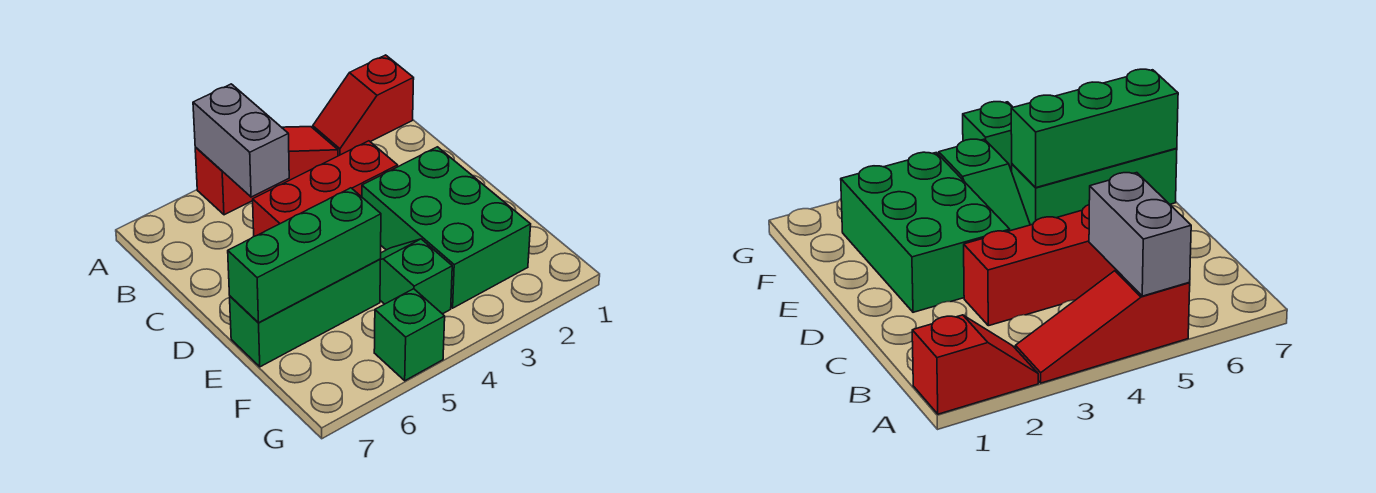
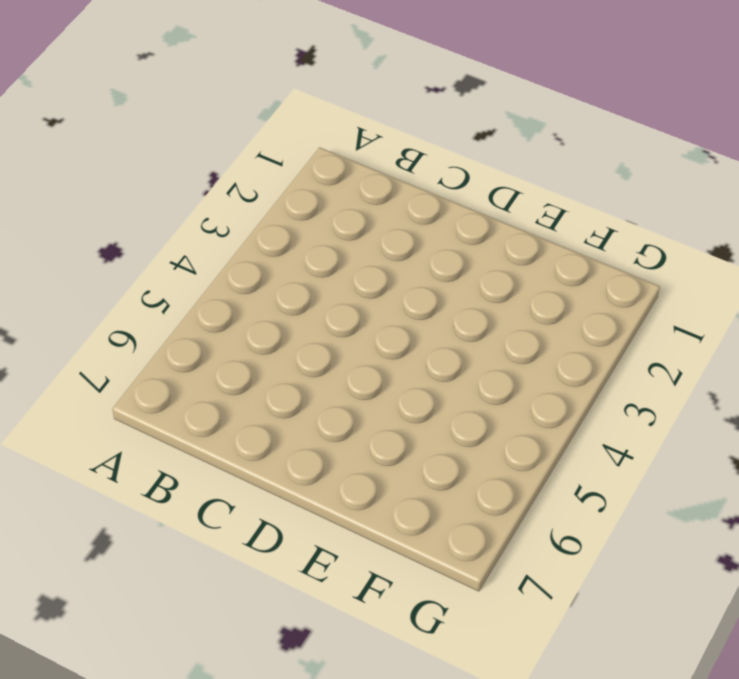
none -> red 1x2 slope [313,55,414,156]
none -> red 1x3 slope [195,127,338,215]

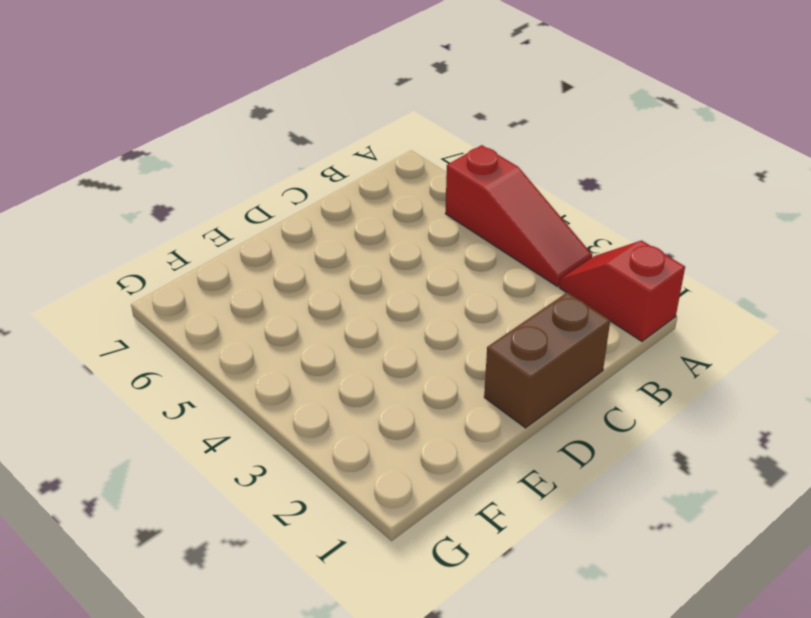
brown 1x2 brick [484,292,610,428] -> none
none -> red 1x3 brick [253,141,398,236]
none -> green 2x3 brick [362,147,531,308]

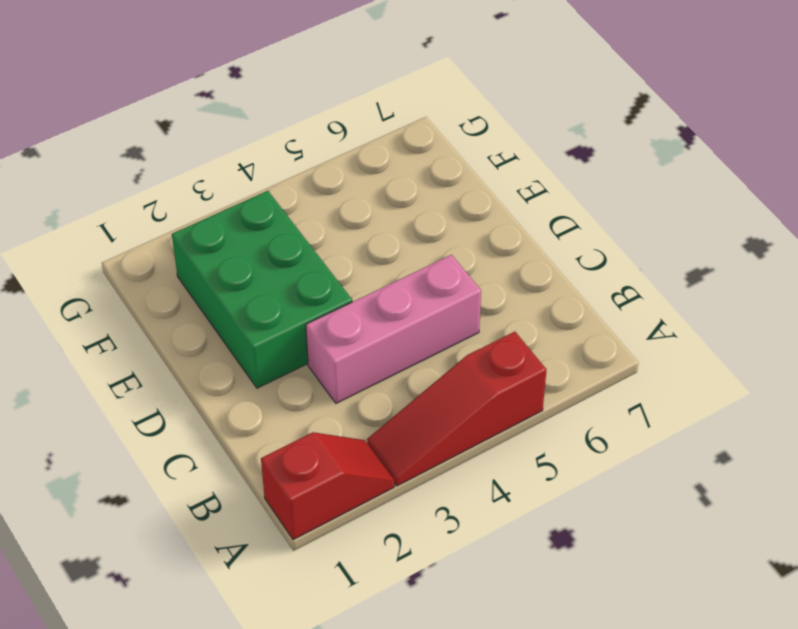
pink 1x3 brick [306,255,481,403] -> red 1x3 brick [253,141,398,236]
none -> green 1x2 slope [380,239,452,314]
none -> green 1x3 brick [230,259,380,367]

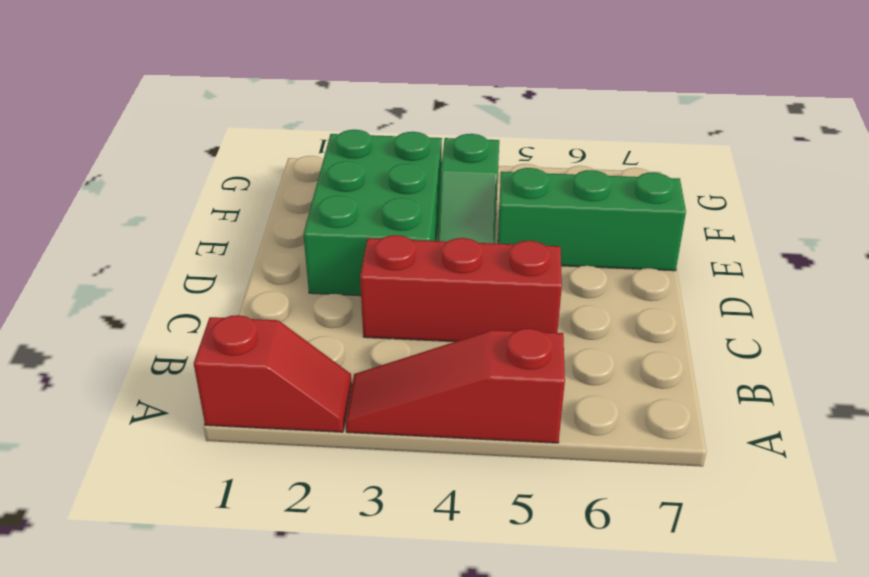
none -> green 1x1 brick [374,289,445,381]
none -> grey 1x2 brick [193,84,289,197]

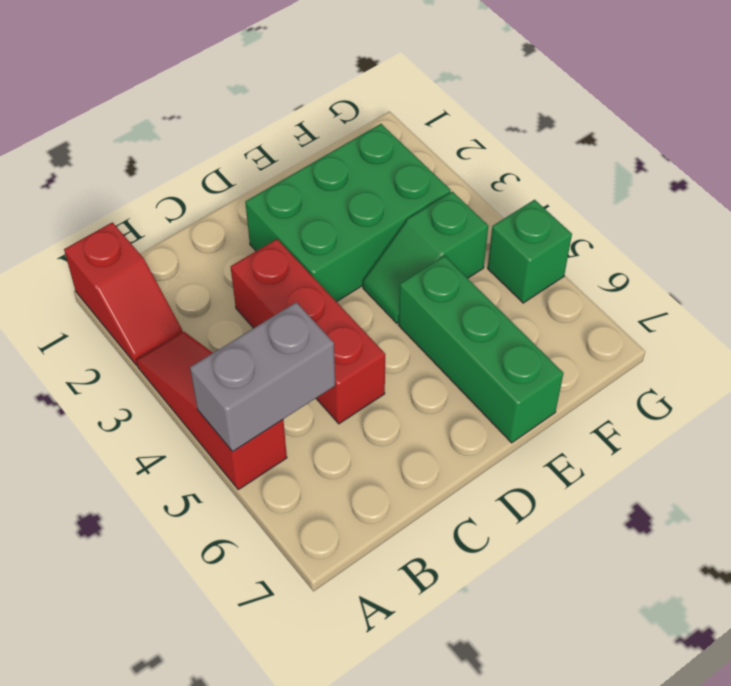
none -> green 1x3 brick [228,188,381,323]

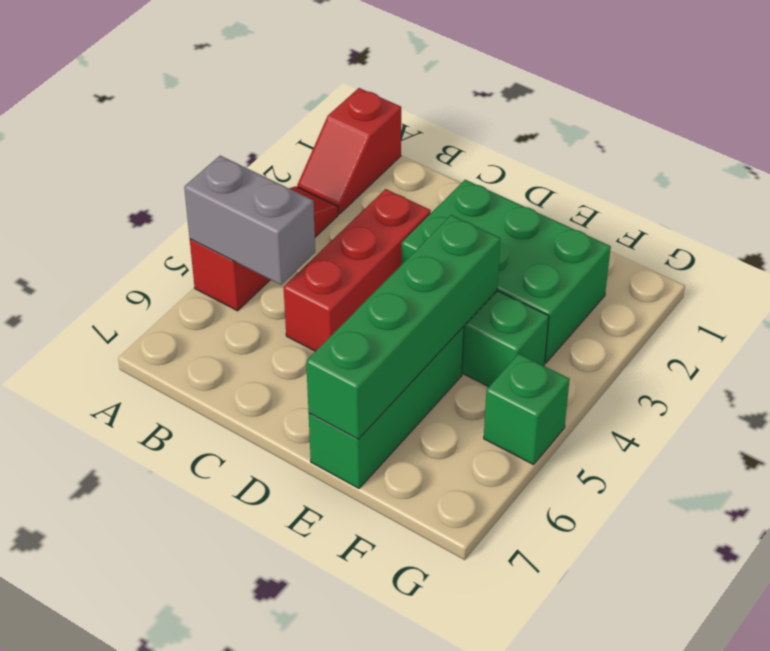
green 1x4 brick [306,215,500,439] -> green 1x3 brick [228,188,381,323]

